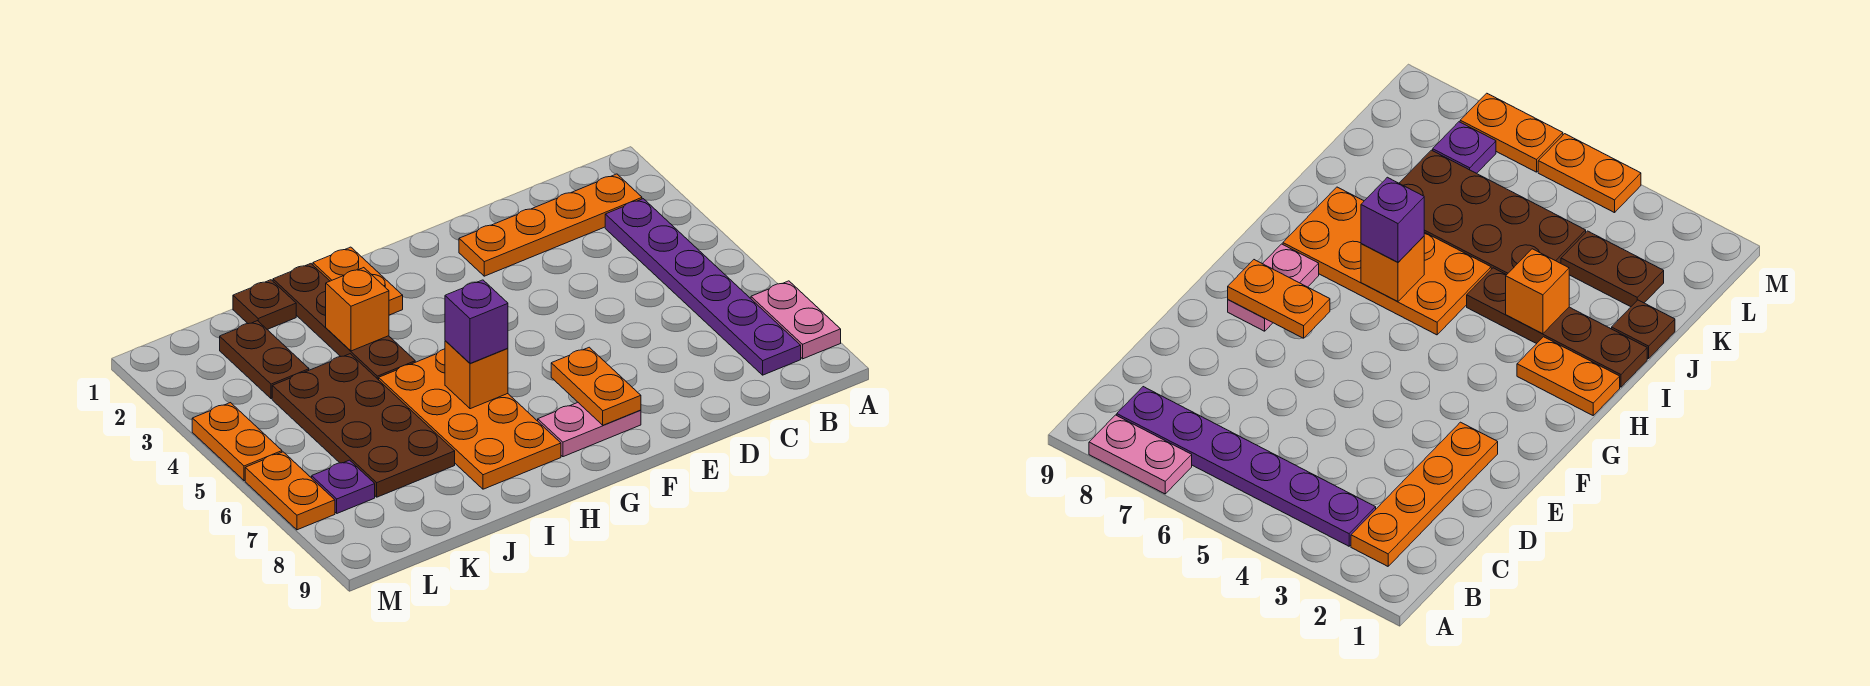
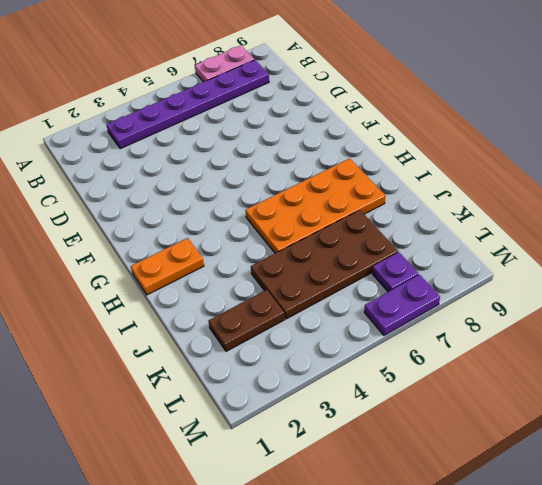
purple 1x2 plate [364,275,440,335] -> orange 1x2 plate [245,452,335,530]
none -> orange 1x4 plate [459,174,642,276]
none -> pink 1x2 plate [538,403,641,457]
none -> brown 1x4 plate [273,264,415,380]

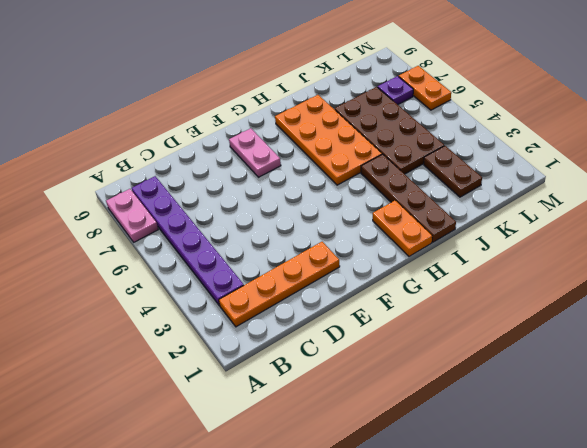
pink 1x2 plate [229,128,281,177] -> pink 1x2 plate turned to [538,403,641,457]
none -> brown 1x1 plate [233,280,296,329]
none -> orange 1x2 plate [192,403,282,481]
none -> orange 1x2 plate [551,347,641,425]

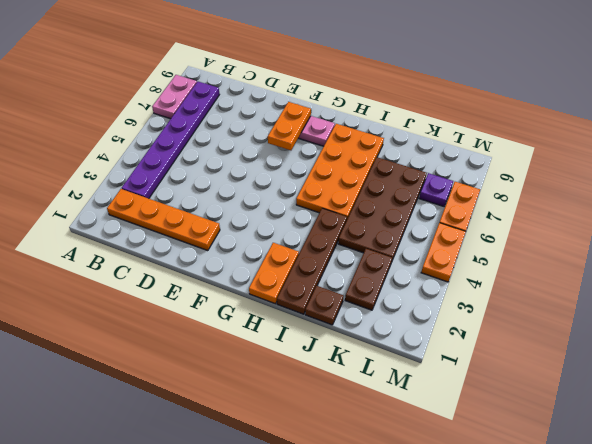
none -> orange 1x1 brick [445,341,508,409]
none -> orange 1x1 brick [326,268,389,351]
none -> purple 1x1 brick [445,280,508,363]

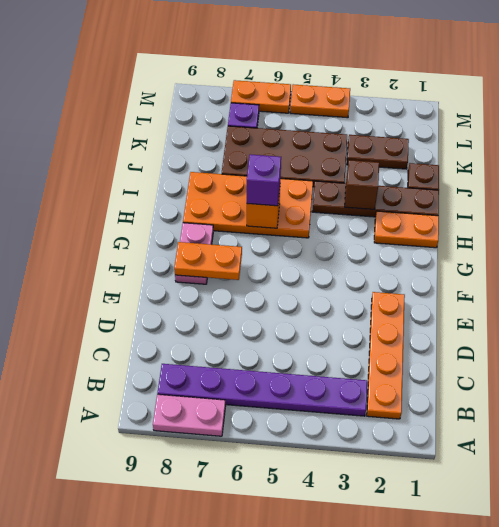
brown 1x1 brick [345,160,379,209] -> orange 1x1 brick [326,268,389,351]

